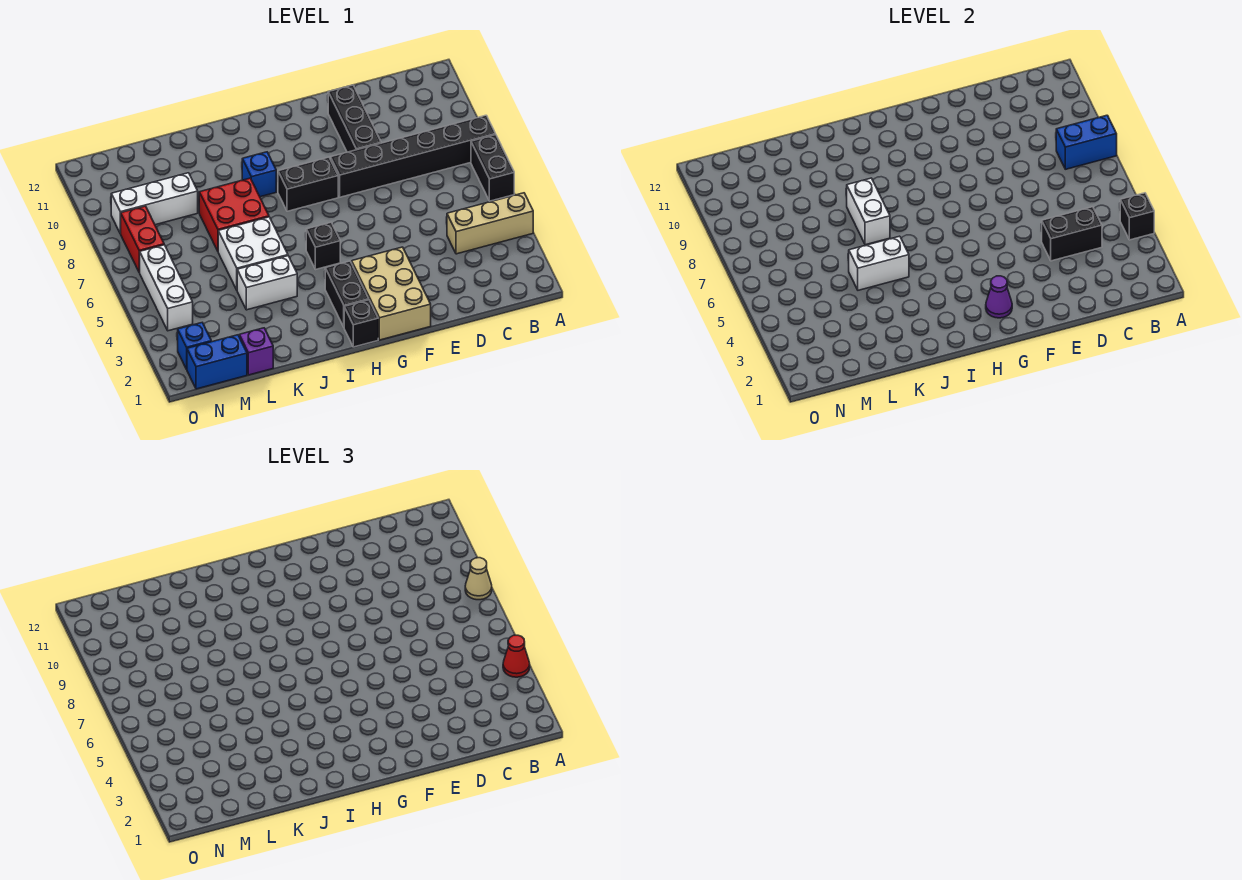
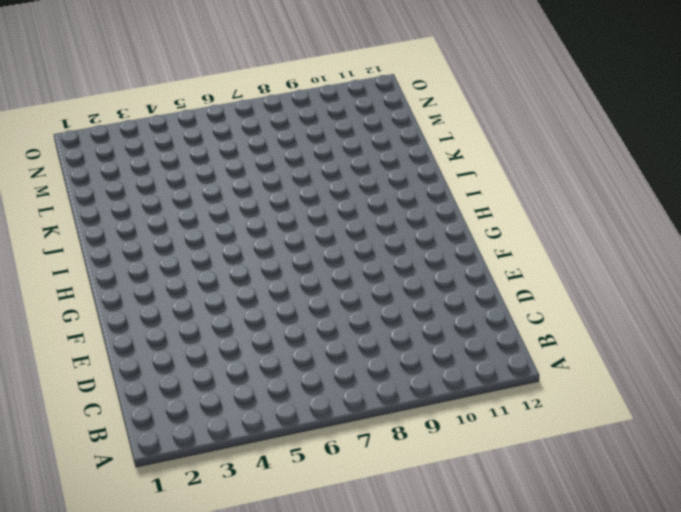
none -> tan 1x3 brick [447,193,533,254]
none -> black 1x2 brick [471,135,514,201]
none -> black 1x6 brick [331,115,496,197]

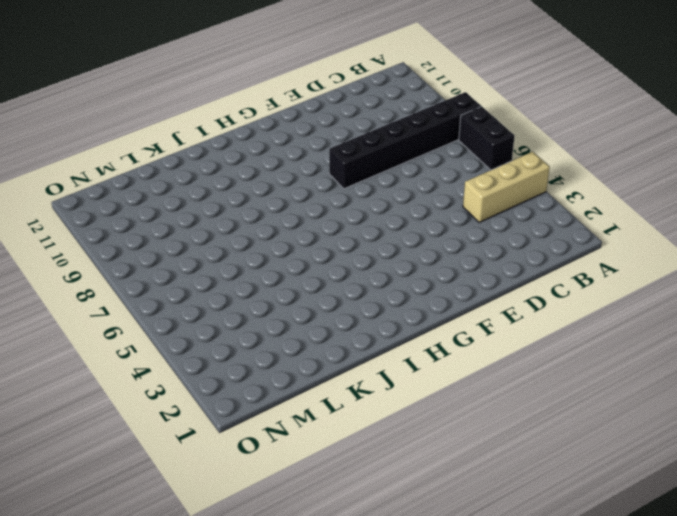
none -> black 1x3 brick [328,85,381,152]
none -> tan 2x3 brick [352,247,431,340]
none -> black 1x2 brick [278,157,338,211]

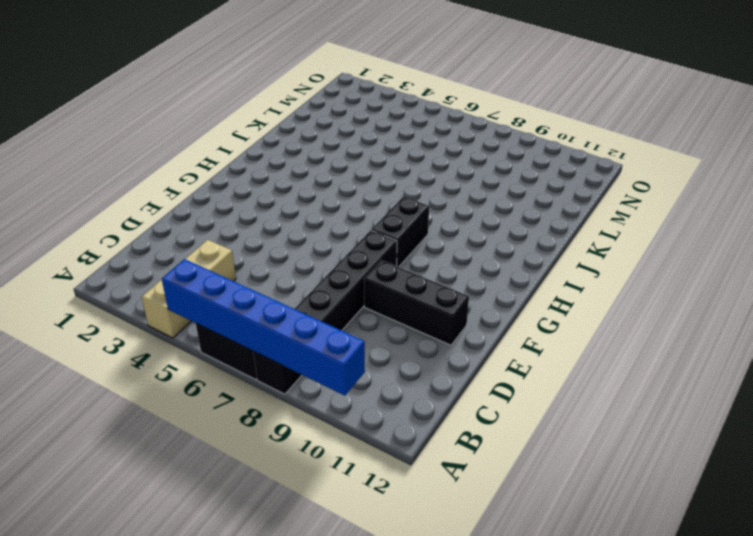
blue 1x6 brick [162,259,365,396] -> blue 1x2 brick [1056,115,1117,169]
none -> tan 2x3 brick [352,247,431,340]
none -> black 1x1 brick [344,300,378,347]
none -> black 1x2 brick [325,261,369,327]

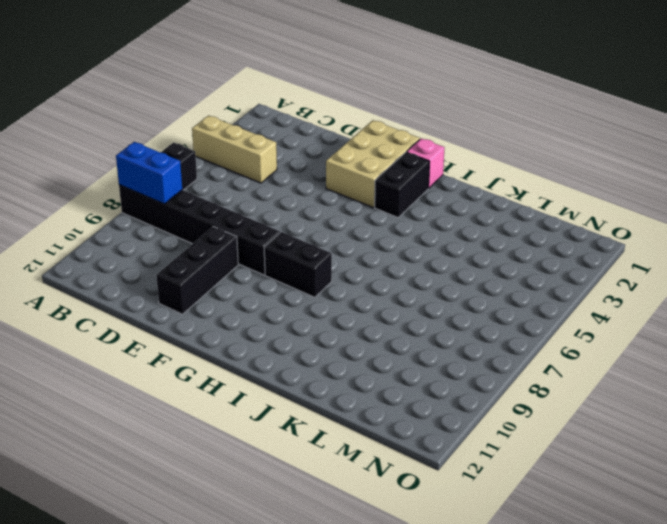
pink 1x1 brick [407,138,445,188] -> black 1x1 brick [344,300,378,347]
none -> black 1x1 brick [306,222,340,269]
none -> blue 1x1 brick [242,152,276,197]
none -> white 1x2 brick [237,256,297,310]

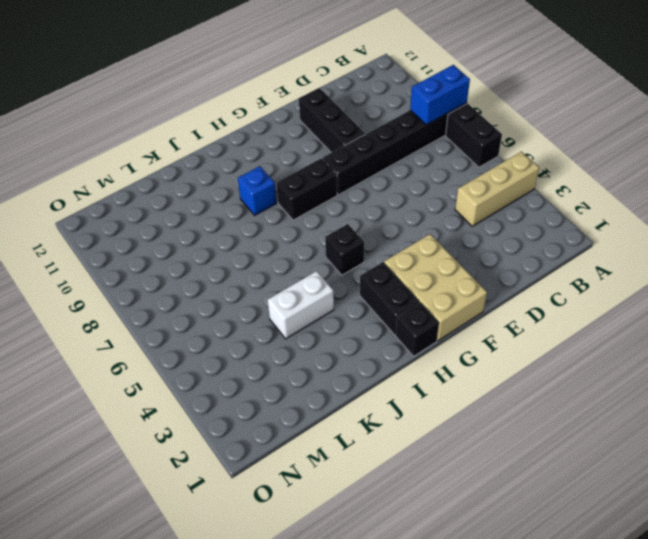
none -> white 2x2 brick [218,217,288,290]
none -> red 2x2 brick [199,178,269,251]
none -> purple 1x1 brick [239,328,273,375]

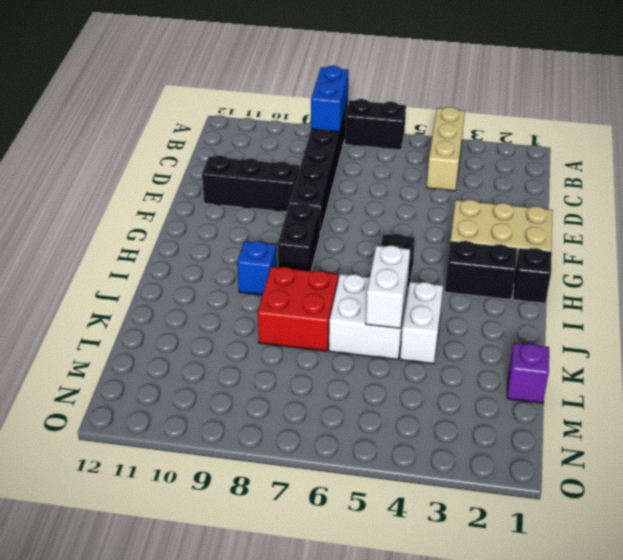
none -> white 1x3 brick [111,173,198,234]
none -> blue 1x2 brick [187,335,247,389]
none -> blue 1x1 brick [178,323,211,369]

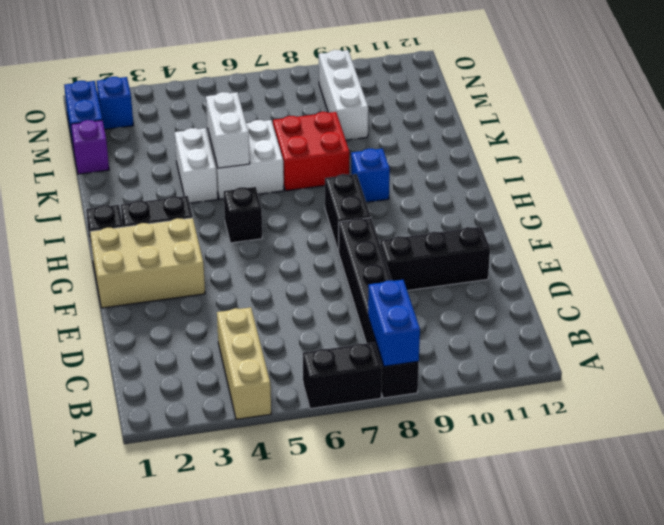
none -> white 1x3 brick [139,245,193,331]
none -> red 1x2 brick [121,206,164,272]
none -> black 1x1 brick [1120,193,1154,240]

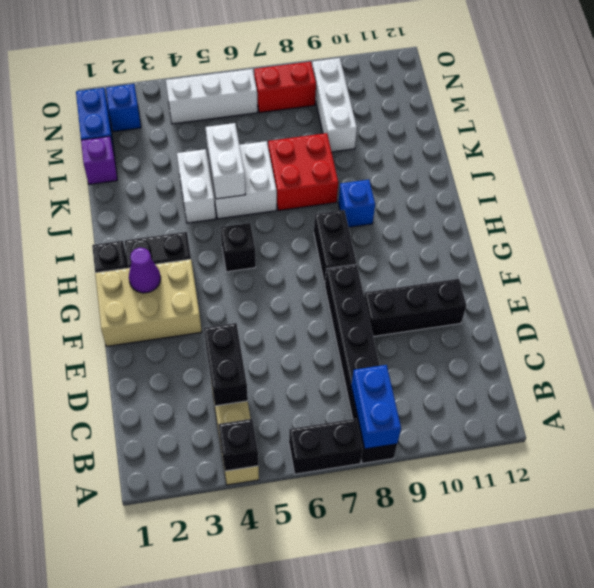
none -> white 1x2 brick [847,178,890,245]
none -> red 1x1 cone [503,635,530,677]
none -> tan 1x1 cone [465,558,492,600]

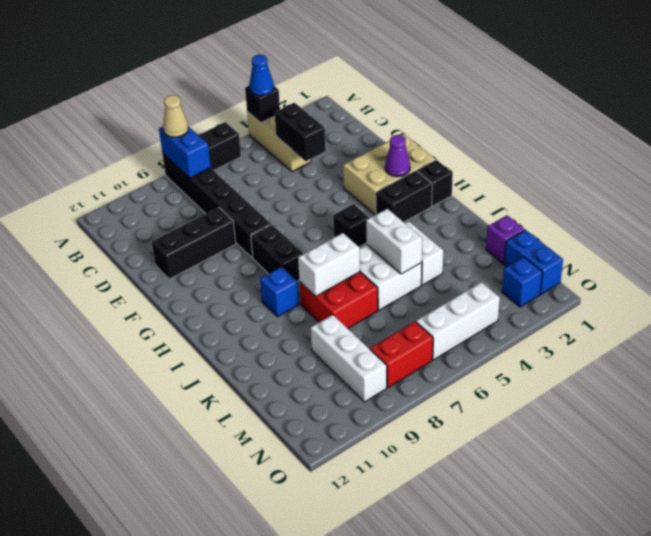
blue 1x1 cone [249,55,274,96] -> red 1x1 cone [503,635,530,677]

